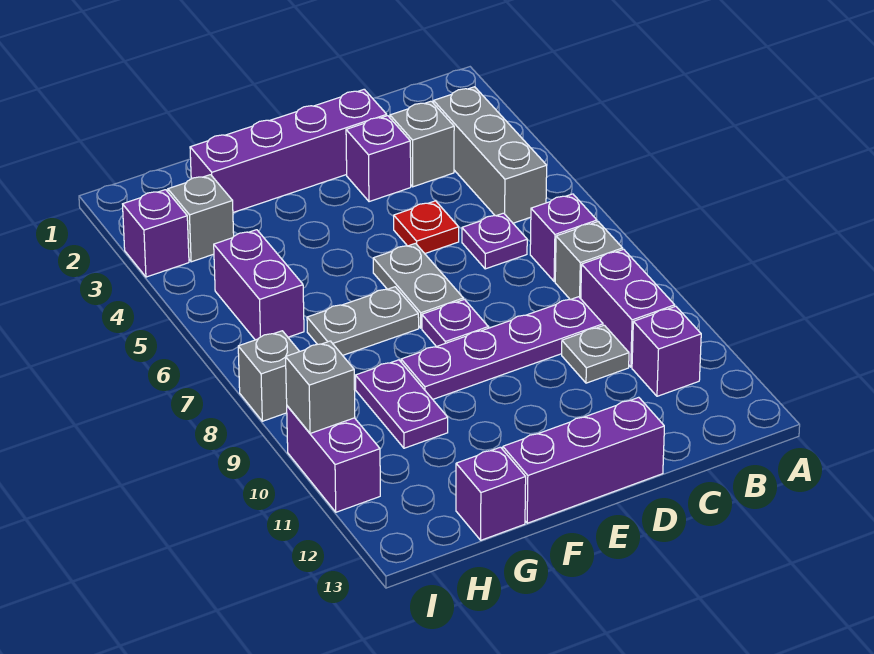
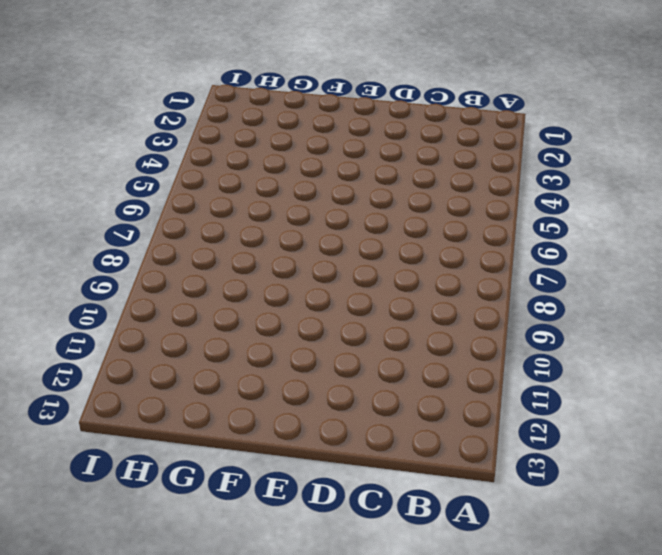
none -> grey 1x3 brick [433,87,547,223]
none -> purple 1x1 brick [530,194,597,282]
none -> grey 1x1 brick [555,222,623,300]

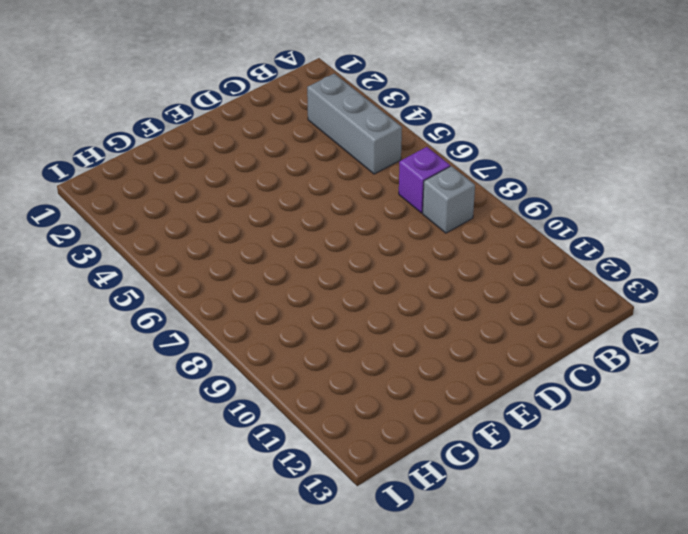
none -> purple 1x2 brick [581,249,675,367]
none -> purple 1x1 brick [632,306,701,396]
none -> grey 1x1 brick [390,101,454,187]

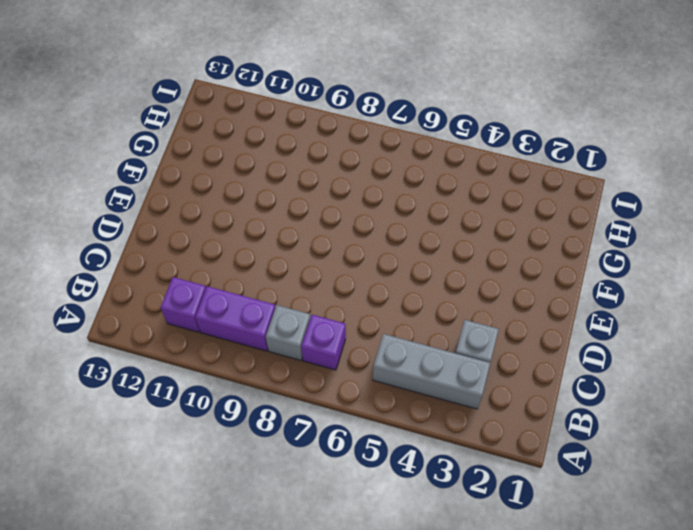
none -> purple 1x1 plate [462,213,527,269]
none -> purple 1x4 plate [401,297,603,399]
none -> grey 1x1 plate [562,325,629,383]

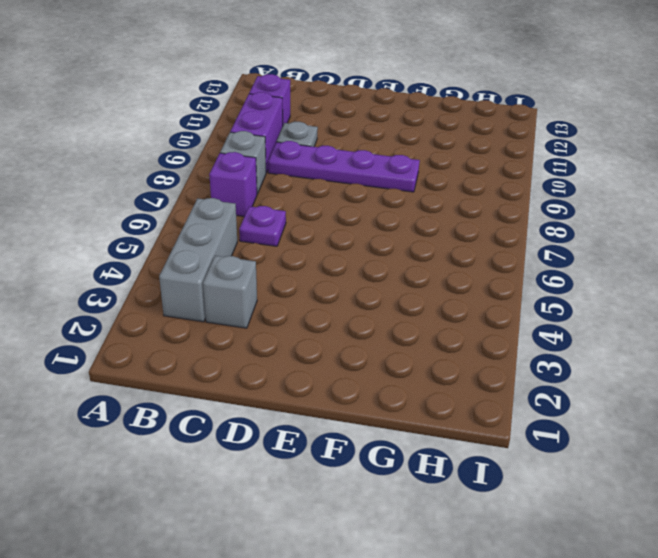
none -> purple 1x4 brick [190,89,387,212]
none -> purple 1x1 brick [346,116,411,202]
none -> red 1x1 plate [394,201,459,253]

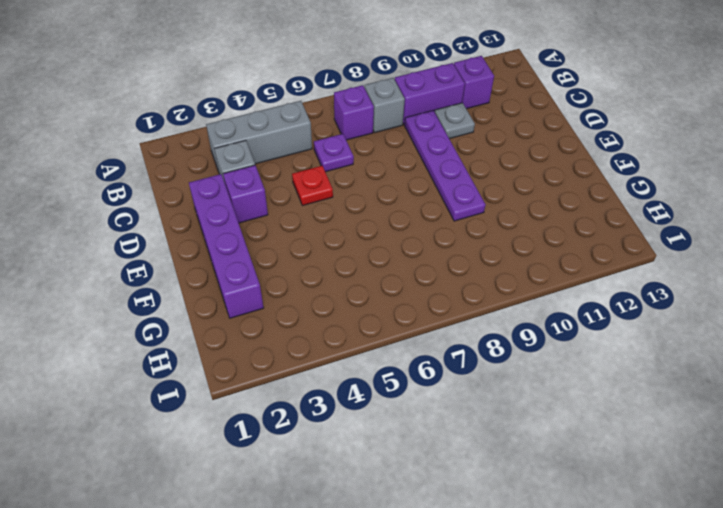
none -> purple 1x3 brick [503,397,664,523]
none -> grey 1x2 plate [373,243,463,328]
none -> purple 1x1 plate [422,300,488,347]

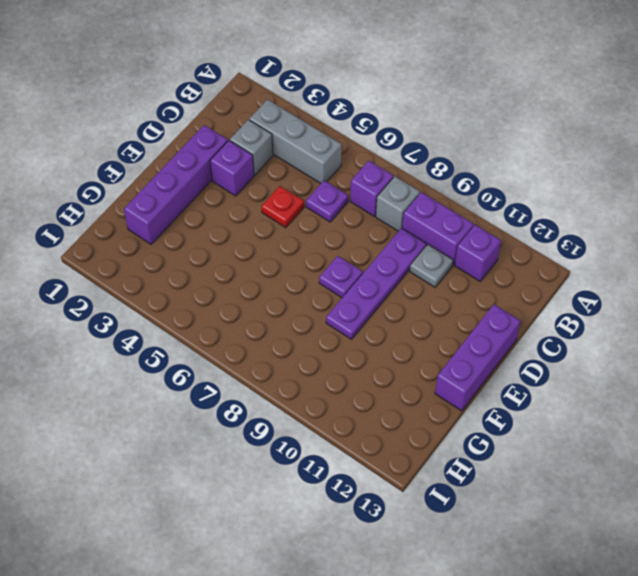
none -> grey 1x2 plate [373,243,463,328]
none -> grey 1x2 plate [307,287,419,355]
none -> purple 1x2 plate [355,360,448,448]

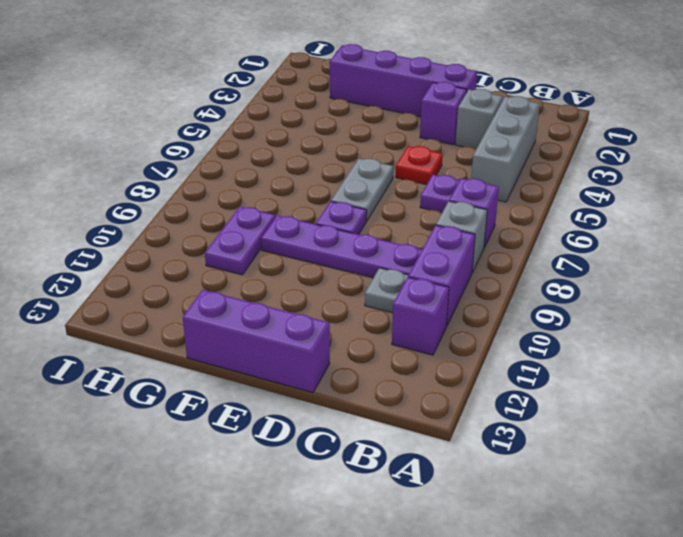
none -> grey 1x2 plate [307,287,419,355]
none -> purple 1x1 brick [456,447,526,540]
none -> grey 1x1 brick [168,175,234,262]

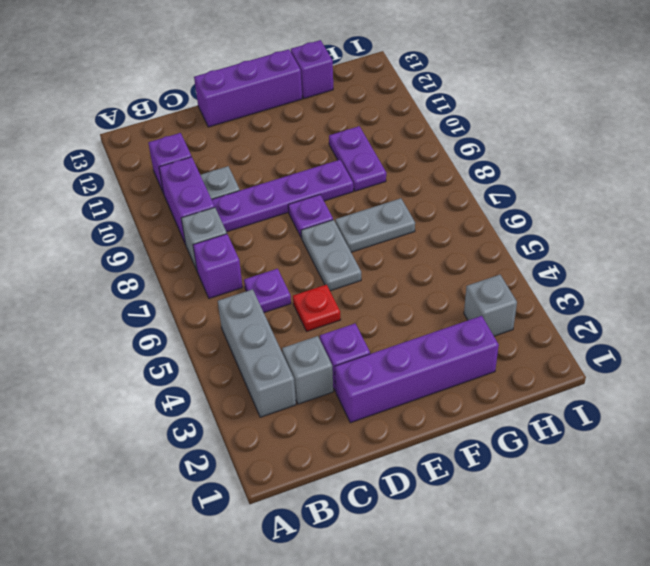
none -> purple 1x2 brick [214,230,304,340]
none -> purple 1x1 brick [123,190,189,277]
none -> grey 1x1 brick [238,331,300,421]

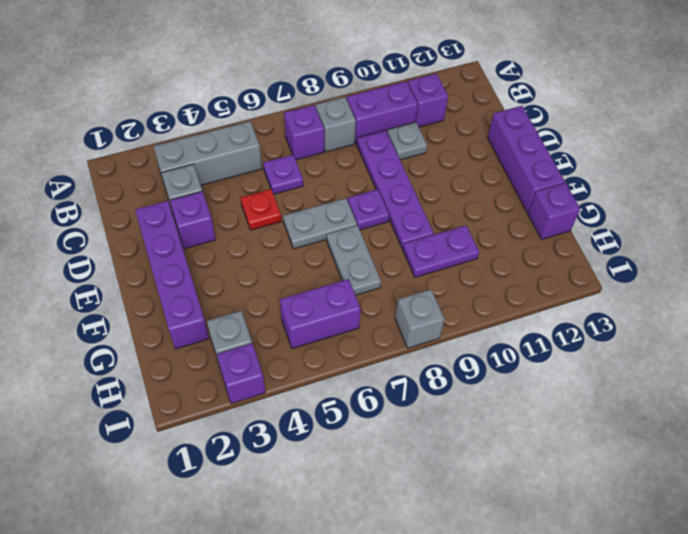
none -> purple 1x2 brick [287,406,380,512]
none -> grey 1x1 brick [286,341,355,433]

